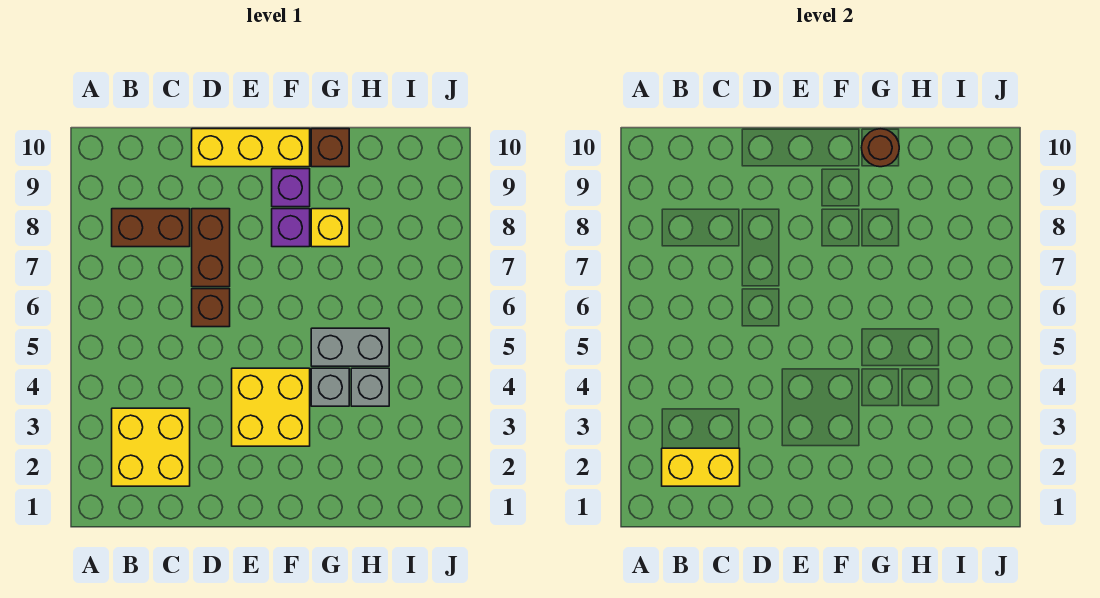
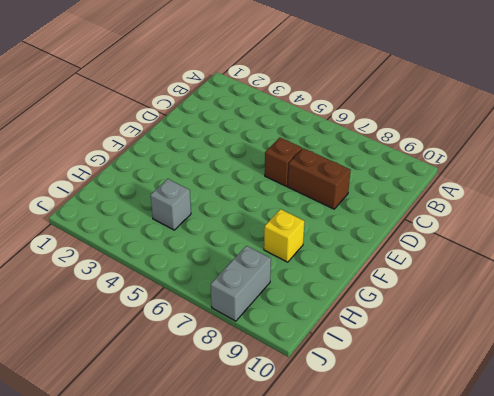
grey 1x2 brick [211,246,271,321] -> grey 1x2 brick moved to [311,328,389,366]
none -> yellow 2x2 brick [112,408,190,486]
none -> brown 1x2 brick [112,209,190,247]
none -> yellow 1x3 brick [192,129,310,167]

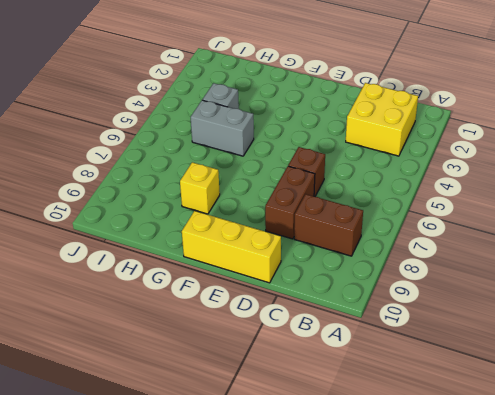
none -> yellow 2x2 brick [232,368,310,446]
none -> purple 1x1 brick [272,209,310,247]
none -> purple 1x1 brick [272,169,310,207]

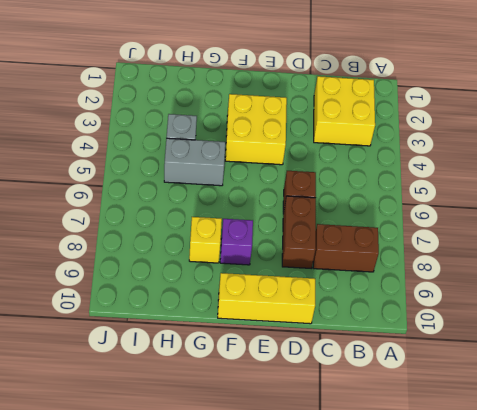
none -> purple 1x1 brick [272,169,310,207]
none -> grey 1x1 brick [311,368,349,406]
none -> brown 1x1 brick [311,129,349,167]

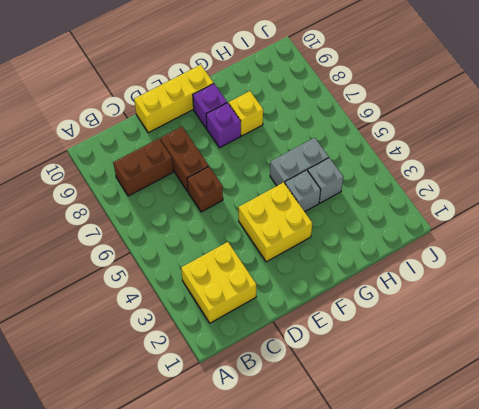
none -> brown 1x1 brick [311,129,349,167]
none -> yellow 1x2 brick [662,448,740,486]
none -> brown 1x1 round brick [861,129,899,167]

